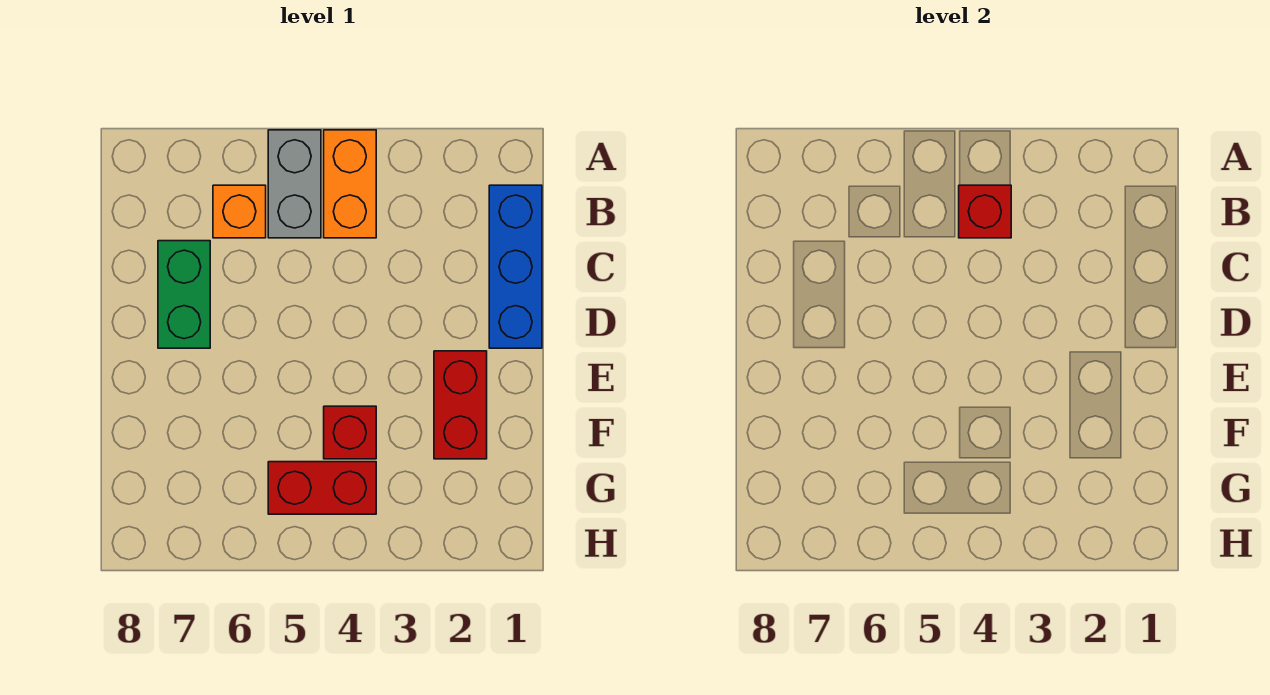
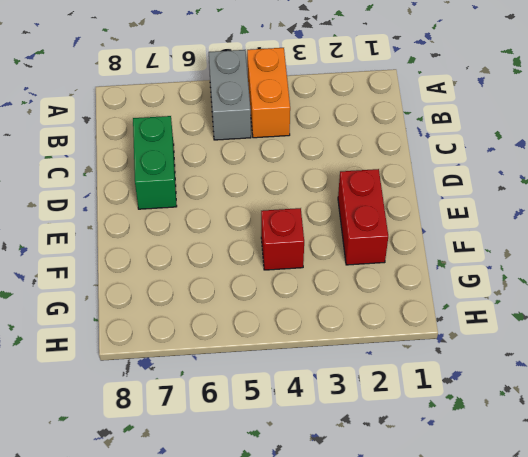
none -> blue 1x3 brick [489,185,542,348]
none -> orange 1x1 brick [213,185,266,238]

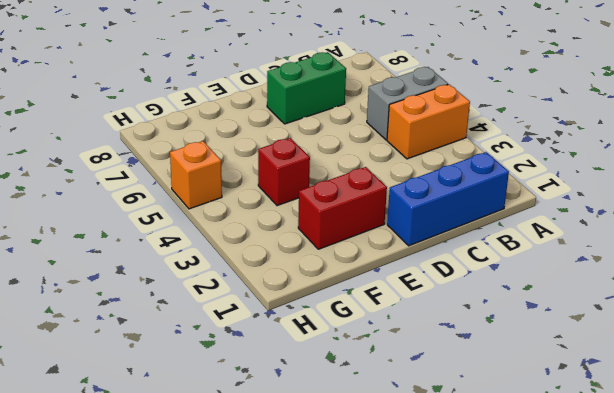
orange 1x1 brick [170,141,222,209] -> orange 1x1 brick moved to [213,185,266,238]
none -> red 1x2 brick [268,462,376,514]
none -> red 1x1 brick [959,185,1011,238]

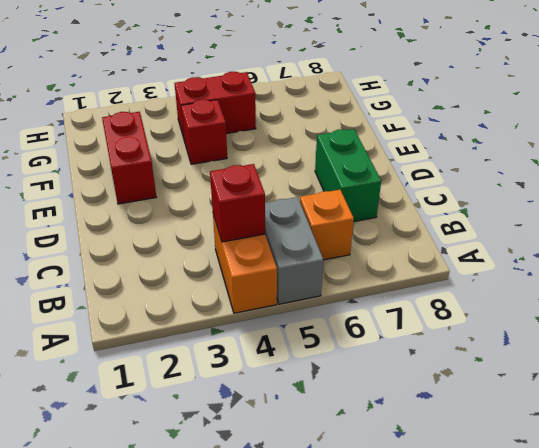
none -> blue 1x3 brick [489,185,542,348]

